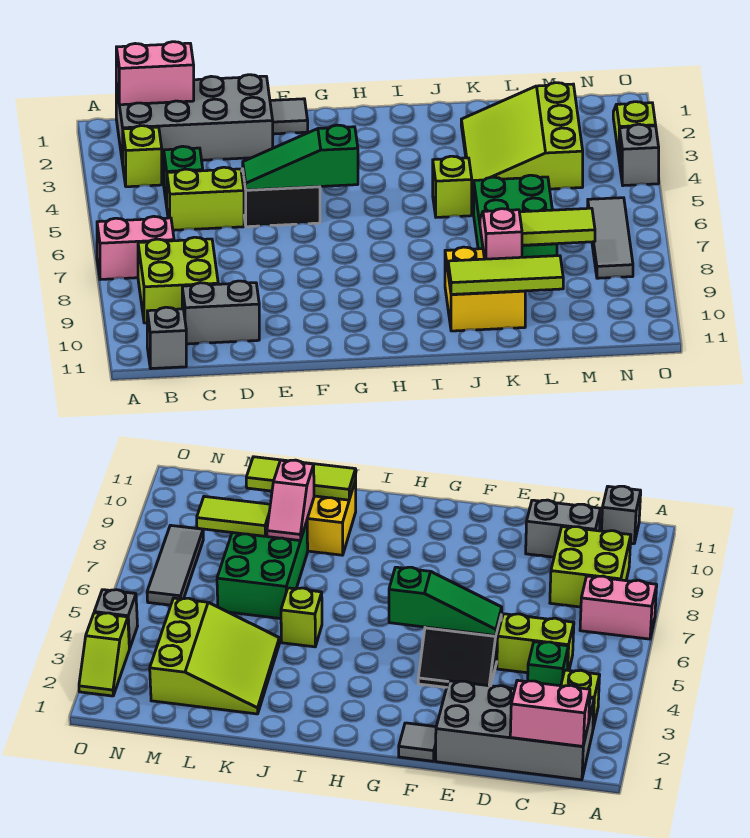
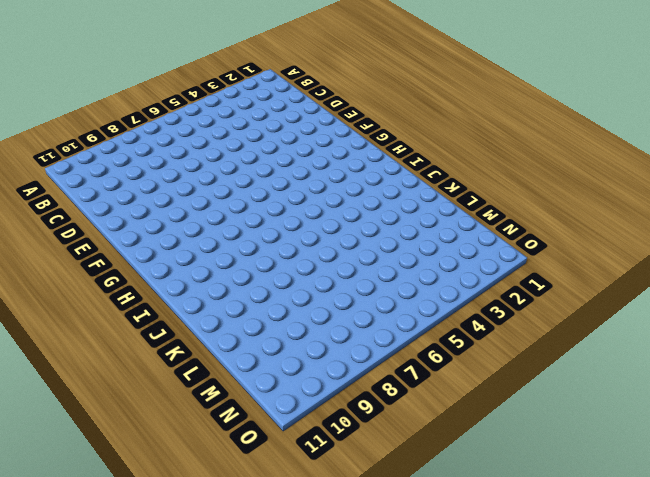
none -> pink 1x2 brick [97,216,174,280]
none -> grey 2x4 brick [116,75,273,164]
none -> lime 1x1 brick [123,126,162,187]

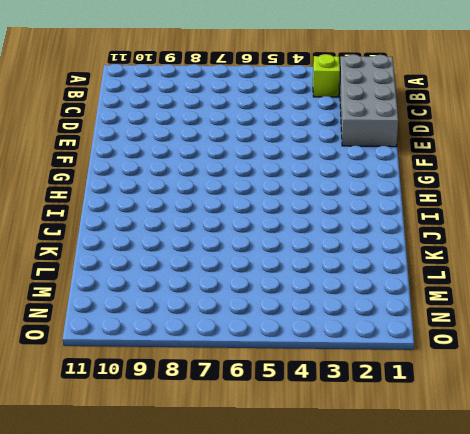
none -> pink 1x2 brick [97,216,174,280]
none -> lime 2x2 brick [138,237,218,323]
none -> grey 1x1 brick [147,307,186,369]

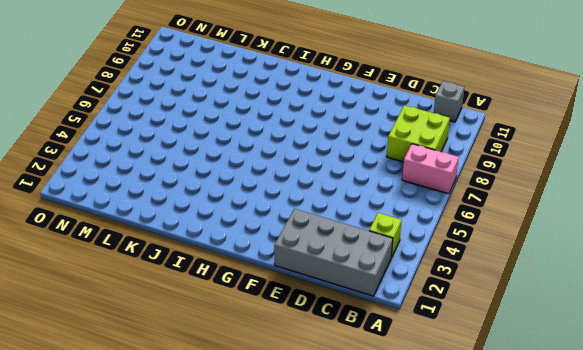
none -> green 1x1 brick [164,146,203,206]
none -> lime 1x2 brick [167,167,244,230]
none -> grey 1x2 brick [182,281,259,344]

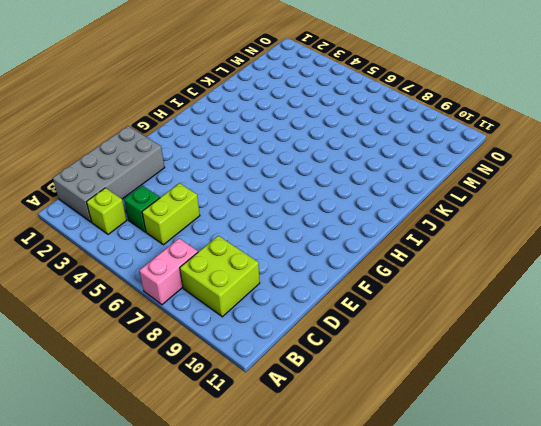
none -> grey 1x1 brick [147,307,186,369]
none -> grey 1x2 brick [182,281,259,344]
none -> black 2x2 slope [241,169,320,227]

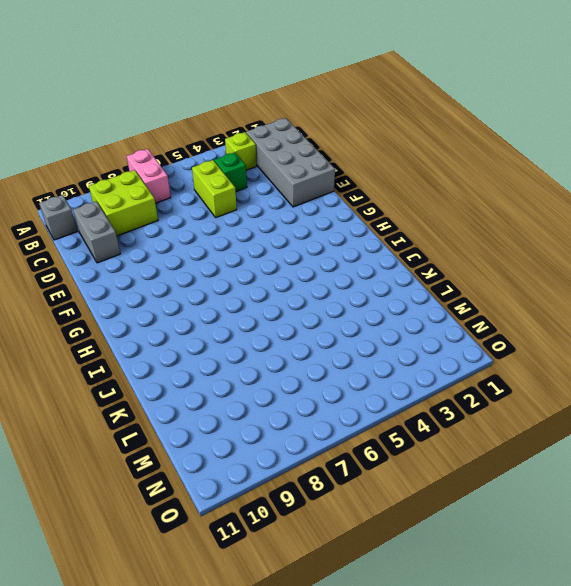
none -> black 2x2 slope [241,169,320,227]
none -> grey 1x1 tile [270,99,308,134]
none -> lime 1x1 brick [433,156,472,217]

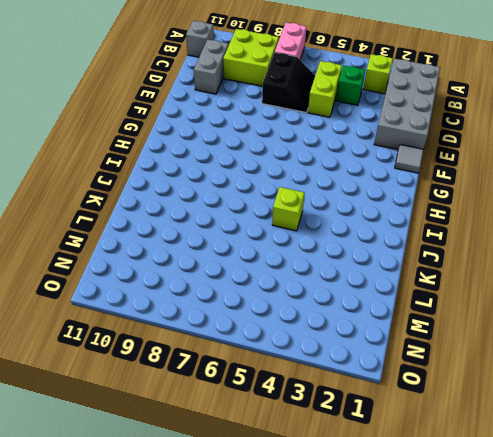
black 2x2 slope [262,52,315,113] -> black 2x2 slope moved to [241,169,320,227]
none -> yellow 2x2 brick [445,247,525,331]
none -> lime 3x3 slope [461,83,583,193]
none -> green 2x3 brick [474,175,557,257]

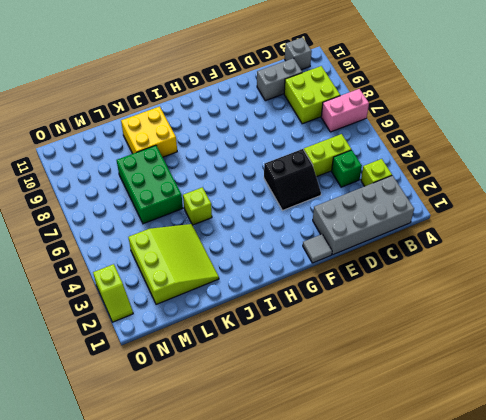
none -> grey 1x3 tile [588,198,633,278]
none -> grey 1x1 brick [620,124,659,186]
none -> pink 1x2 brick [116,42,194,105]

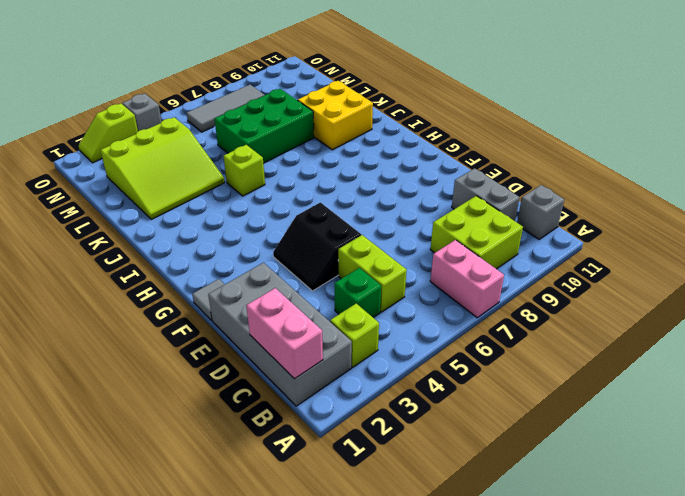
none -> green 1x3 slope [243,125,358,190]
none -> lime 1x3 tile [448,256,563,294]
none -> pink 1x2 slope [480,209,522,259]

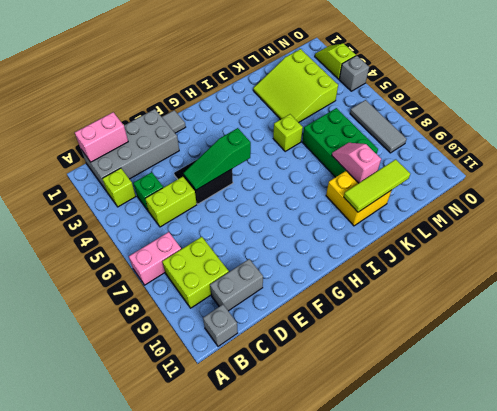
none -> lime 1x2 tile [520,208,595,245]

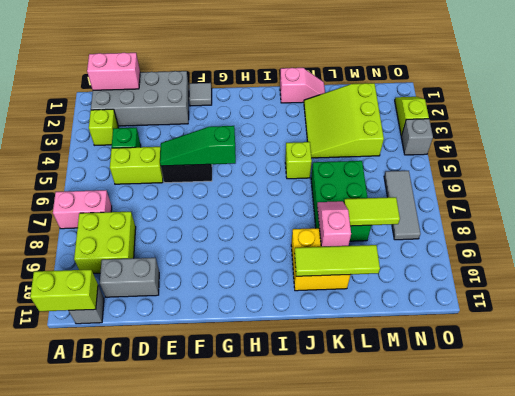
lime 1x2 brick [30,270,98,311] -> none
pink 1x2 slope [280,68,325,103] -> none

